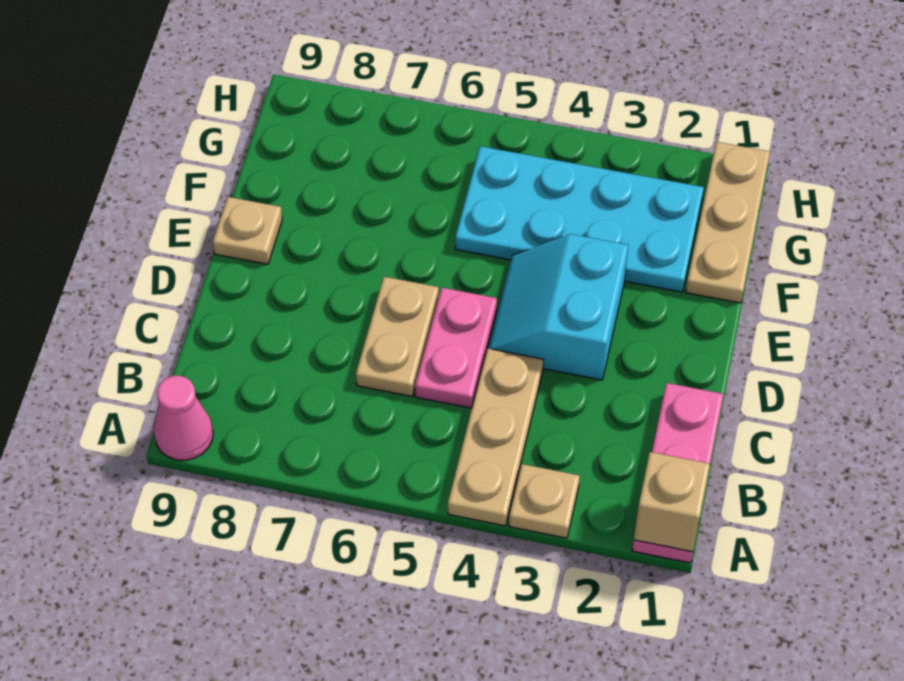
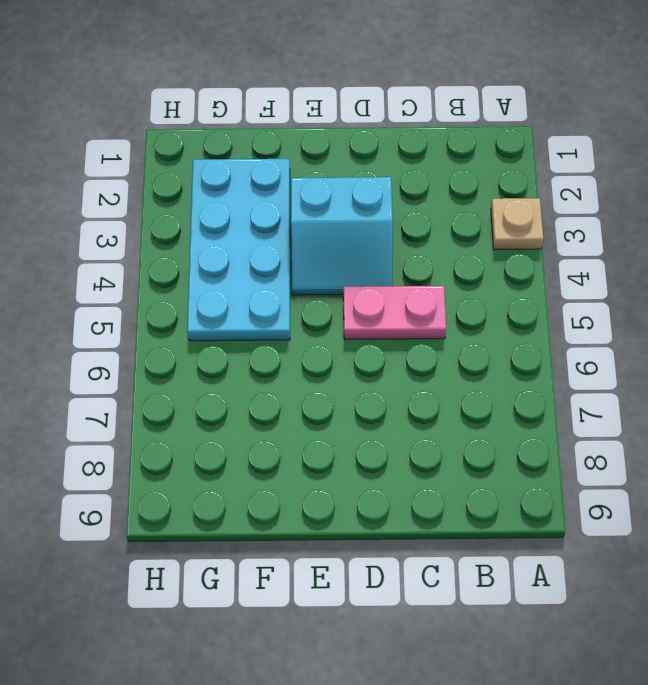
none -> pink 1x3 plate [632,383,724,563]
none -> tan 1x3 plate [448,348,544,526]

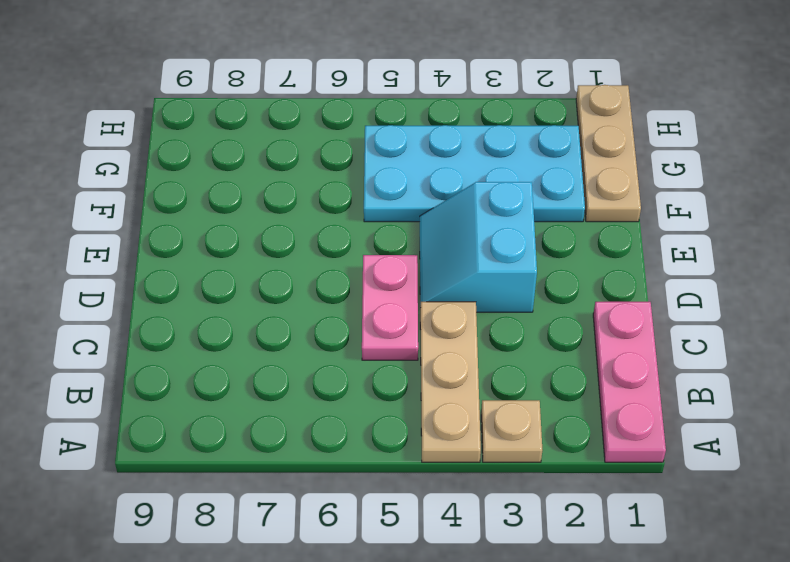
none -> pink 1x1 cone [154,376,213,460]
none -> tan 1x2 plate [356,277,439,396]

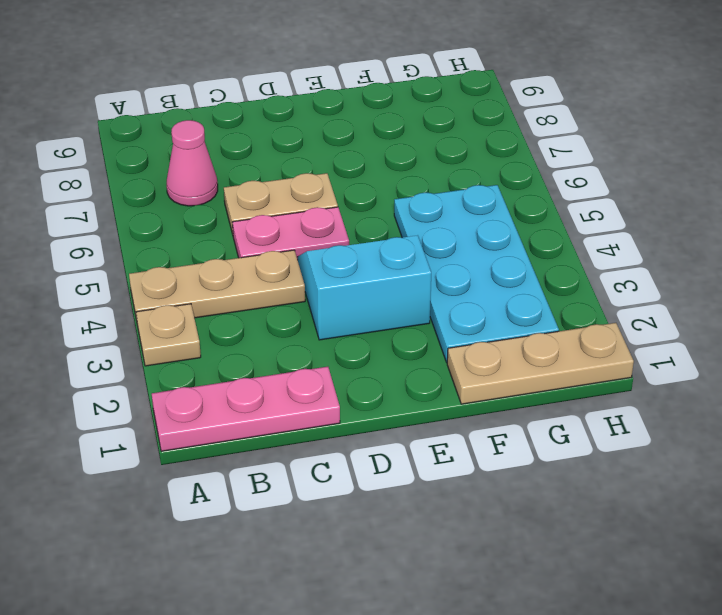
pink 1x1 cone [167,120,218,206] -> pink 1x1 cone moved to [154,376,213,460]
none -> tan 1x1 plate [213,197,282,264]
none -> tan 1x1 brick [634,452,710,552]

